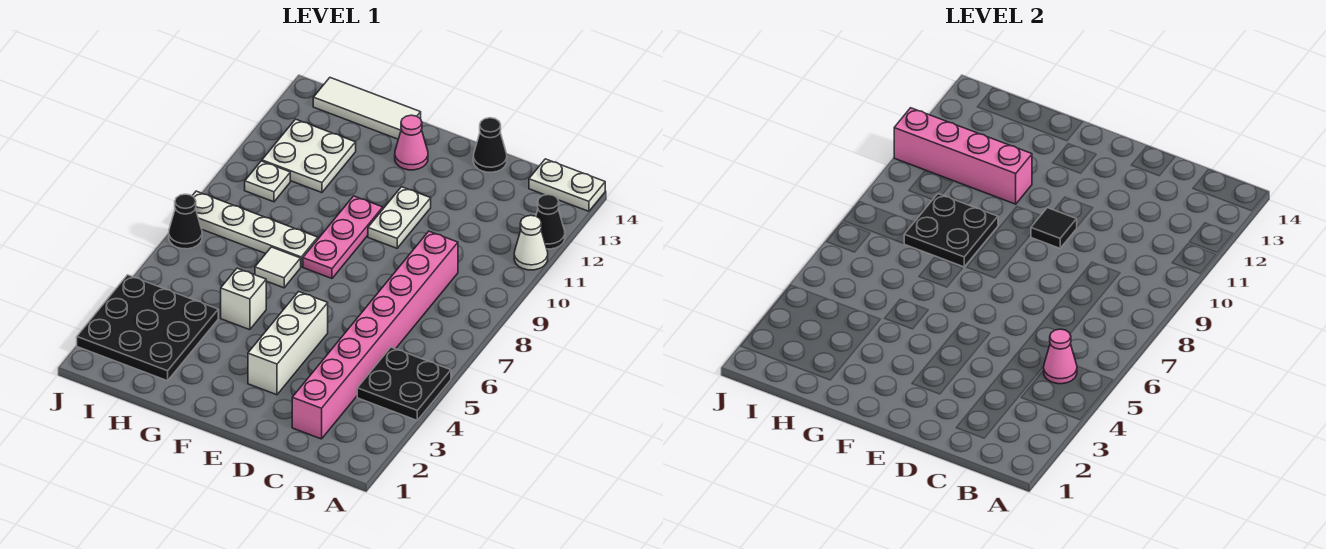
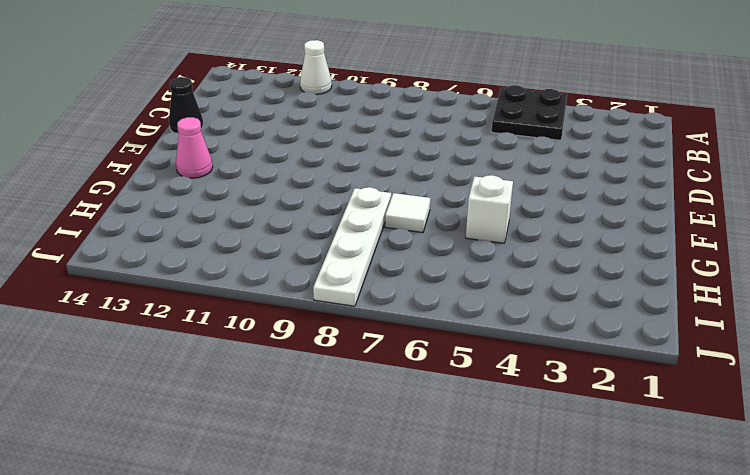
none -> black 1x1 cone [536,195,565,249]
none -> white 1x2 plate [529,159,605,211]
none -> pink 1x8 brick [292,231,458,439]

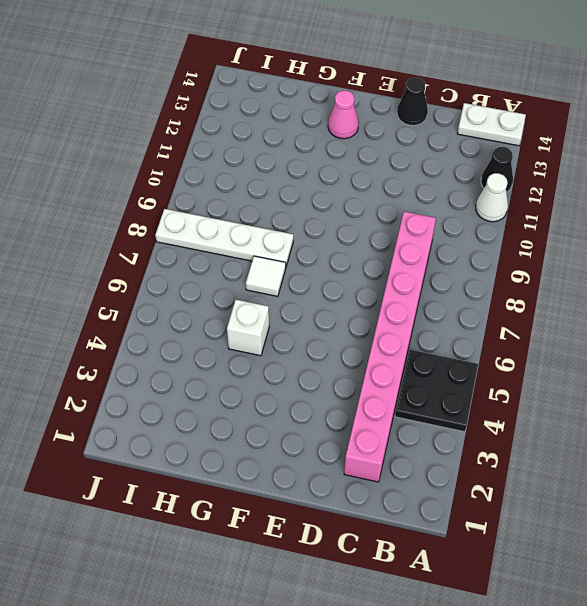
none -> white 1x3 brick [248,292,328,395]
none -> white 1x2 plate [368,187,431,248]
none -> pink 1x3 plate [303,196,383,278]

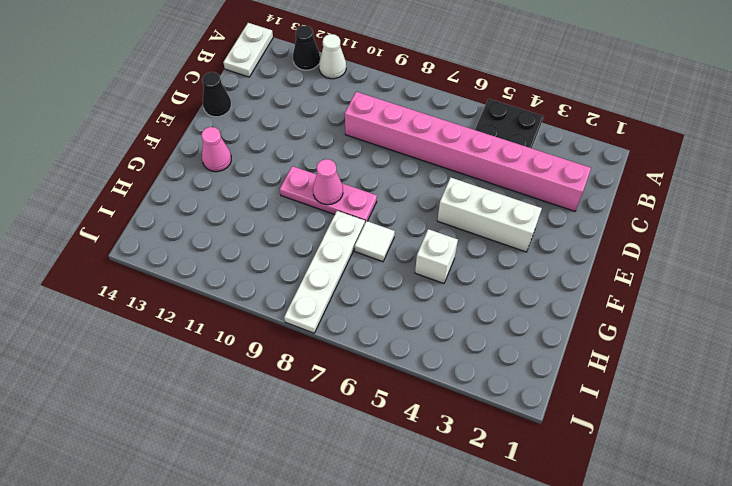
pink 1x1 cone [313,159,343,205] -> pink 1x1 cone moved to [1043,329,1077,384]
none -> white 1x2 plate [368,187,431,248]
none -> white 1x3 tile [313,78,421,139]
none -> black 3x3 plate [77,275,218,381]

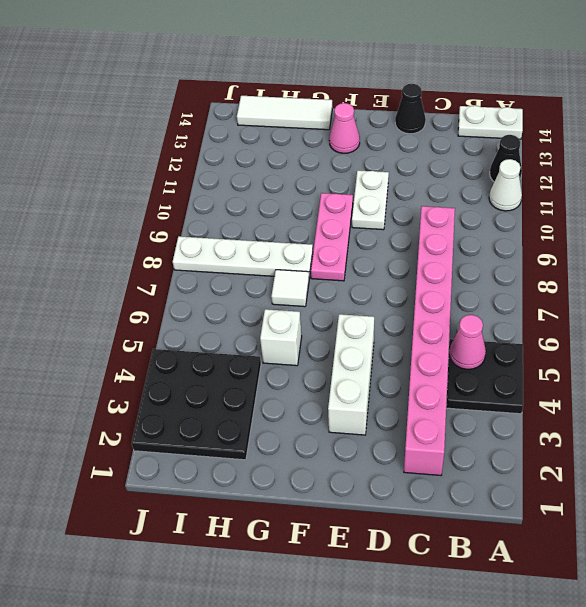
none -> white 2x2 plate [262,119,356,193]
none -> white 1x1 plate [245,161,290,202]
none -> black 1x1 cone [169,194,202,249]

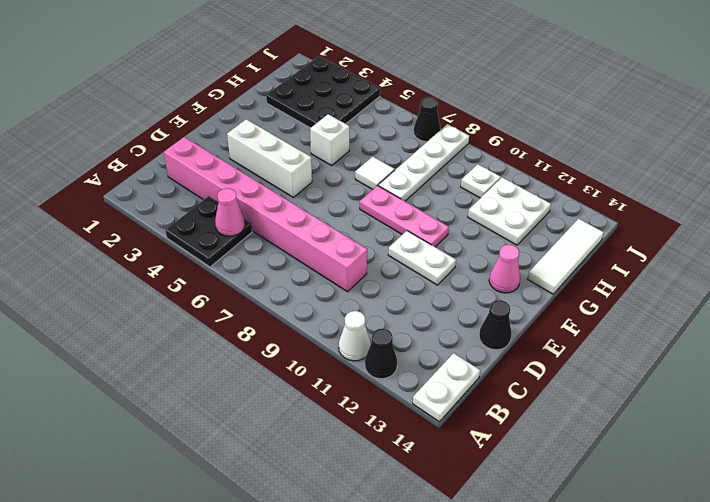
none -> black 1x1 tile [1031,208,1077,248]
none -> black 2x2 plate [904,194,998,267]
none -> pink 1x4 brick [894,108,1032,204]

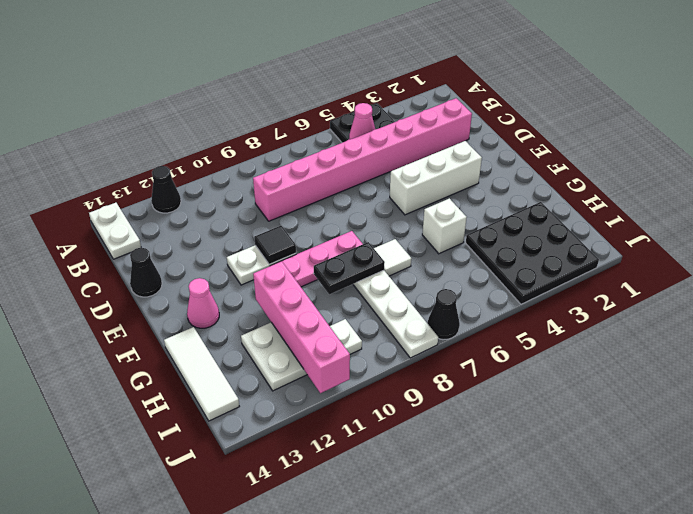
black 1x2 plate [314,242,385,294] -> black 2x2 plate [904,194,998,267]
none -> white 1x1 cone [514,215,548,270]

